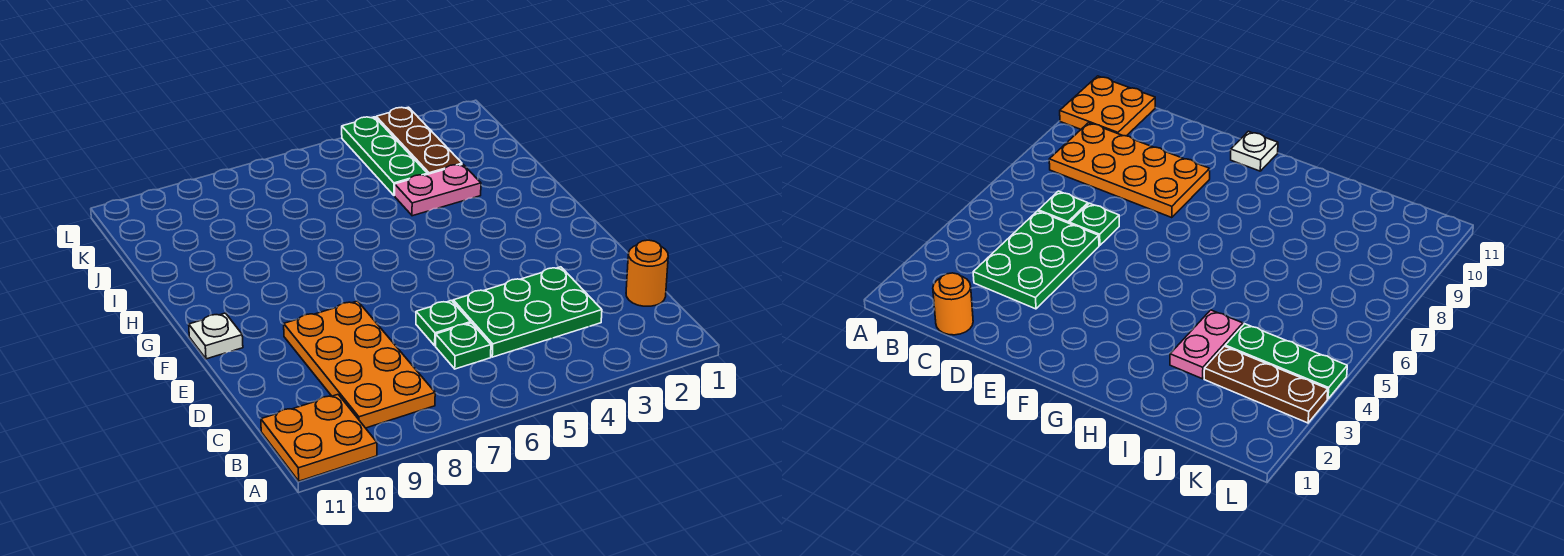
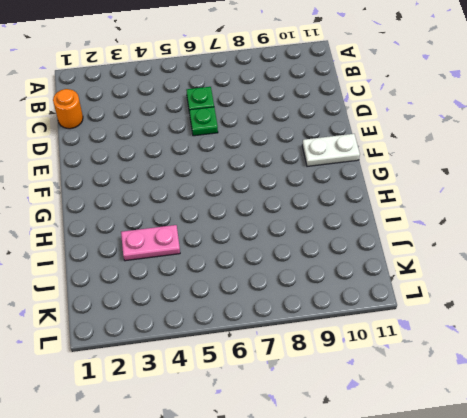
white 1x2 plate [302,134,360,166] -> white 1x1 plate [189,313,243,359]
none -> orange 2x2 plate [261,395,377,481]
none -> orange 2x4 plate [284,301,435,428]

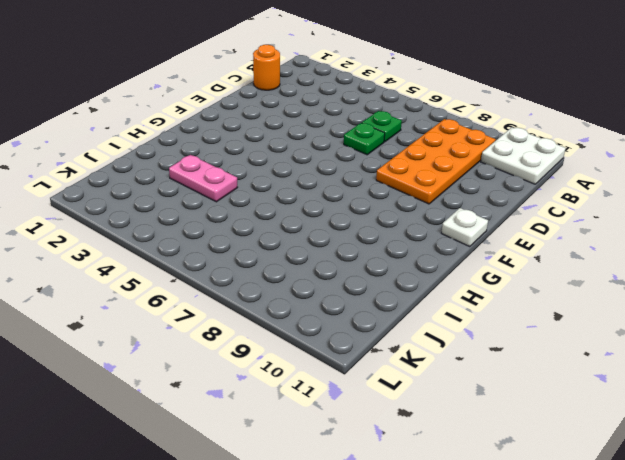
white 2x2 plate [481,127,566,184] -> orange 2x2 plate [261,395,377,481]
none -> green 2x3 plate [453,267,602,357]
none -> brown 1x3 plate [376,107,462,174]

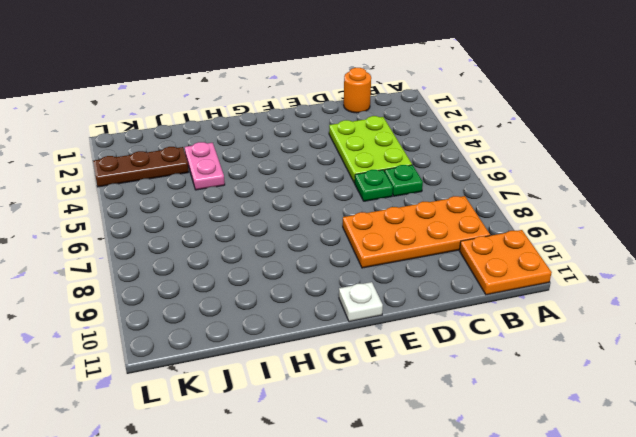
lime 2x3 plate [329,116,412,183] -> green 2x3 plate [453,267,602,357]
none -> green 1x3 plate [342,117,427,196]

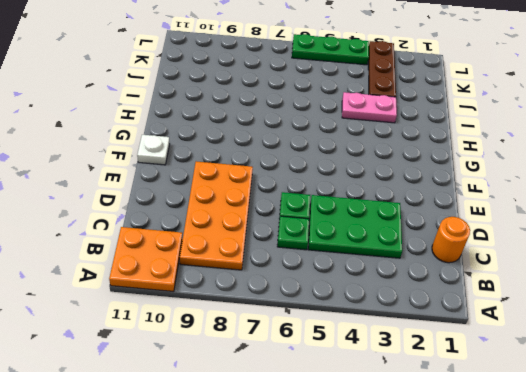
green 1x3 plate [292,34,369,65] -> green 1x3 plate turned to [342,117,427,196]

